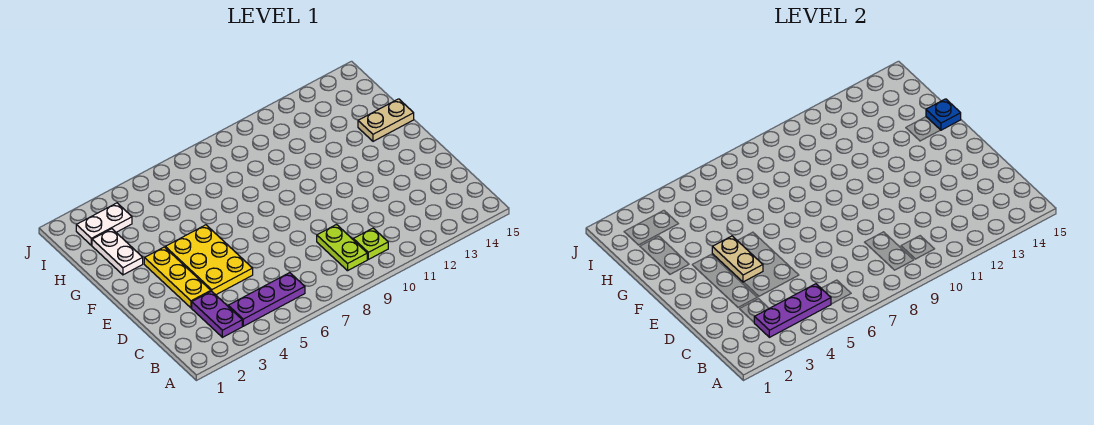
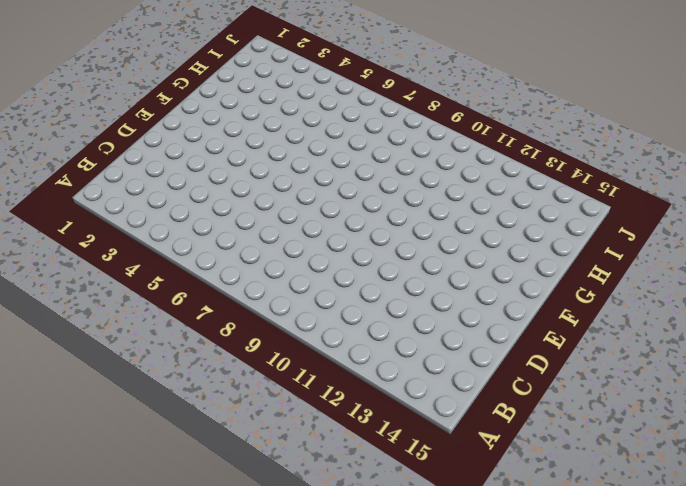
none -> purple 1x2 plate [192,291,242,337]
none -> purple 1x3 plate [228,273,305,326]
none -> lime 1x2 plate [317,225,367,271]

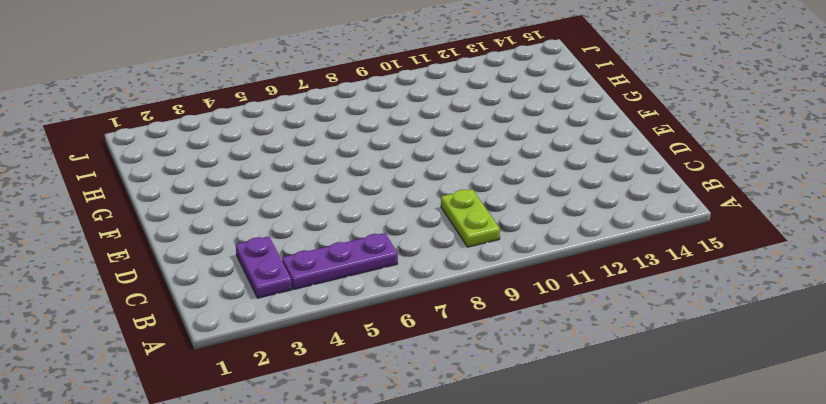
none -> lime 1x1 plate [353,228,388,259]
none -> yellow 1x3 plate [144,247,211,308]
none -> yellow 2x3 plate [165,225,253,295]

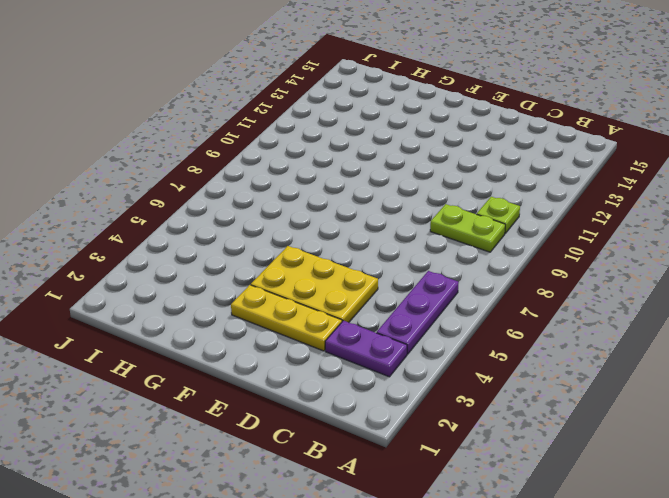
none -> white 1x2 plate [92,229,143,275]
none -> tan 1x2 plate [358,99,414,141]
none -> white 1x2 plate [76,203,132,245]

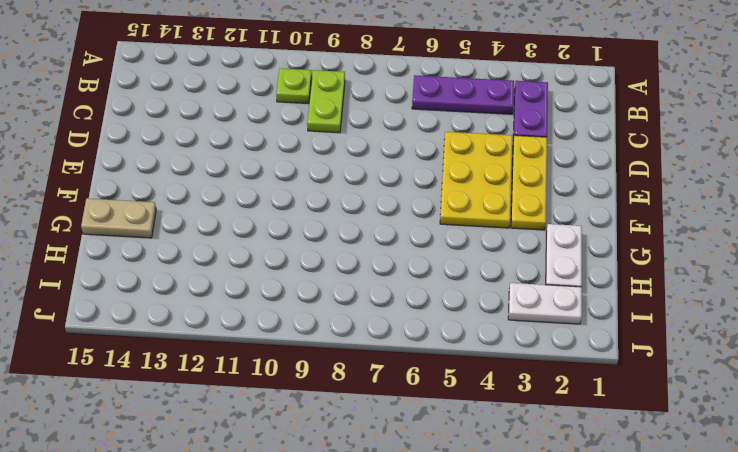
none -> purple 1x3 plate [754,284,831,337]
none -> tan 1x2 plate [712,236,763,282]
none -> blue 1x1 plate [926,99,961,130]

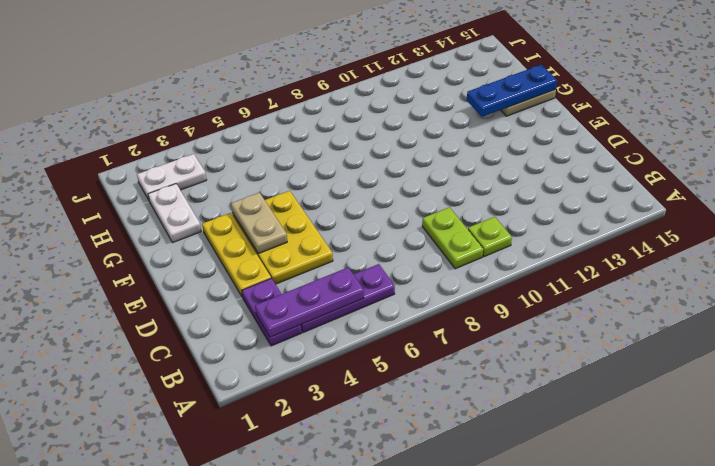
blue 1x3 plate [467,65,557,117] -> blue 1x1 plate [926,99,961,130]

